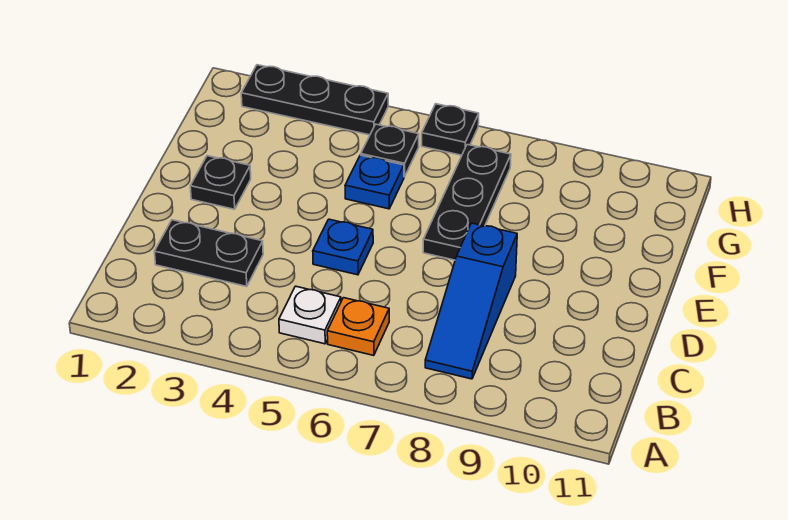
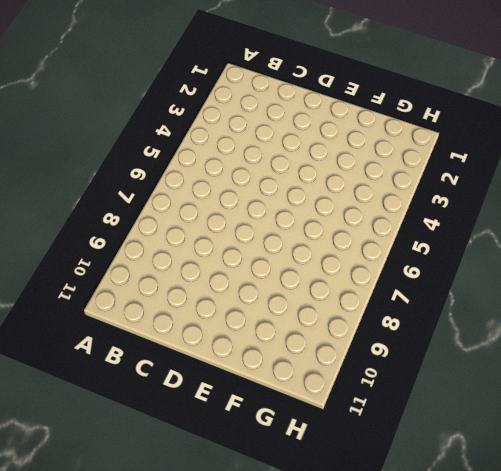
none -> white 1x1 plate [279,286,341,344]
none -> orange 1x1 plate [327,298,389,356]

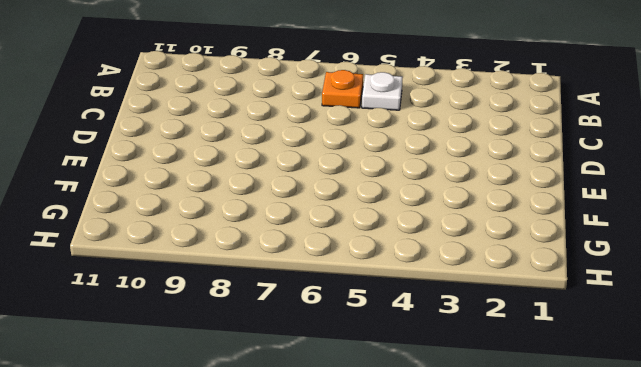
none -> blue 1x3 slope [425,223,517,379]
none -> black 1x2 plate [154,220,263,286]

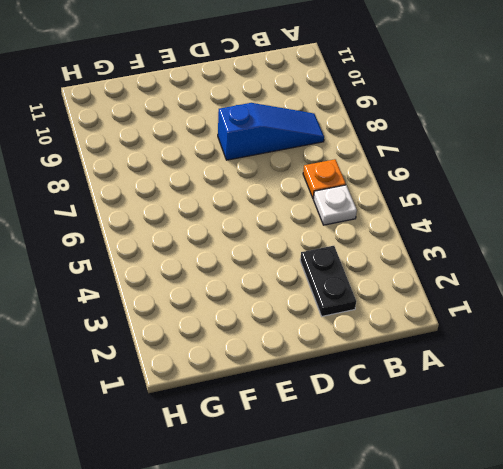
none -> blue 1x1 plate [313,219,373,275]
none -> black 1x1 plate [190,156,251,209]

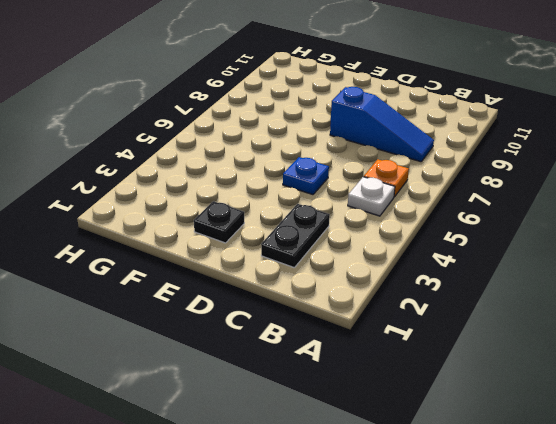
none -> black 1x3 plate [423,145,511,260]
none -> blue 1x1 plate [345,155,404,209]

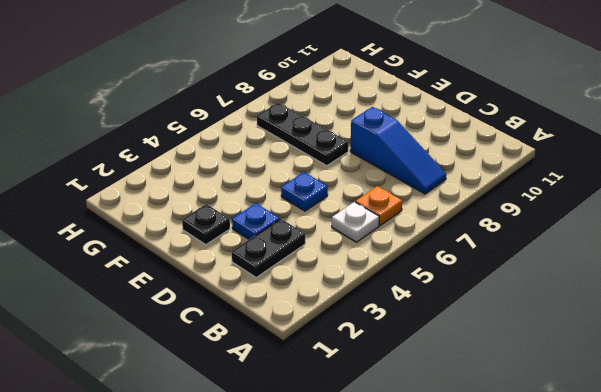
blue 1x1 plate [232,203,280,239] -> blue 1x1 plate moved to [345,155,404,209]
none -> black 1x1 plate [361,124,419,177]
none -> black 1x3 plate [241,65,388,135]

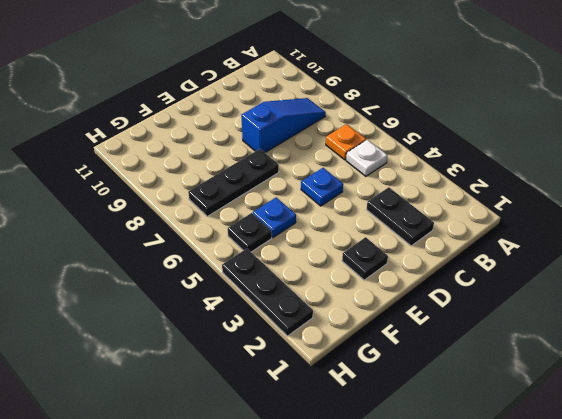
none -> black 1x1 plate [422,104,479,155]

